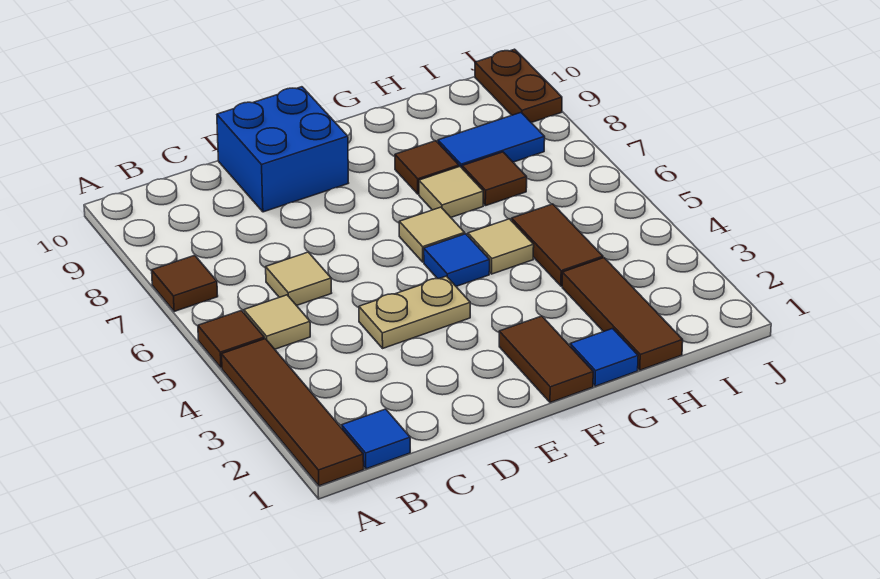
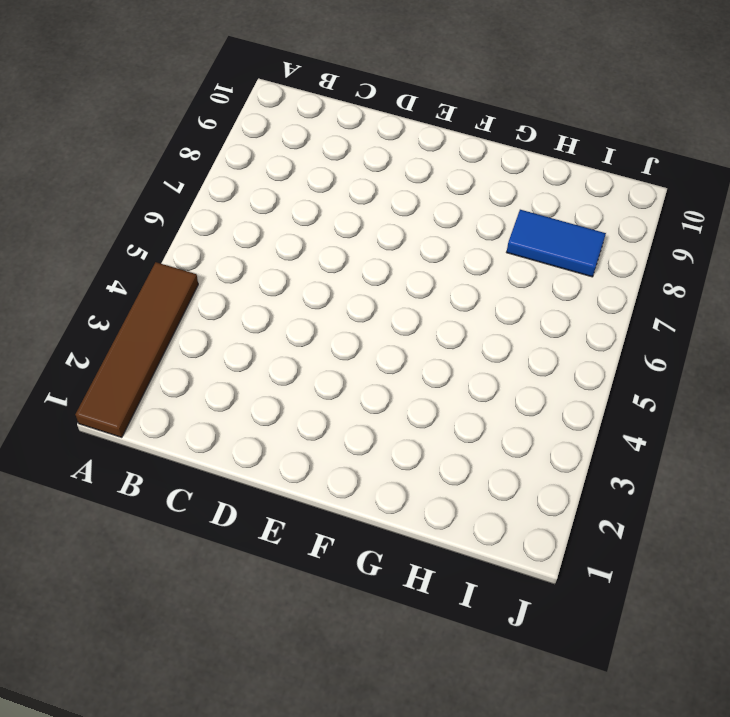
none -> brown 1x1 tile [198,311,264,368]
none -> brown 1x1 tile [152,255,218,312]
none -> blue 1x1 tile [342,409,410,469]

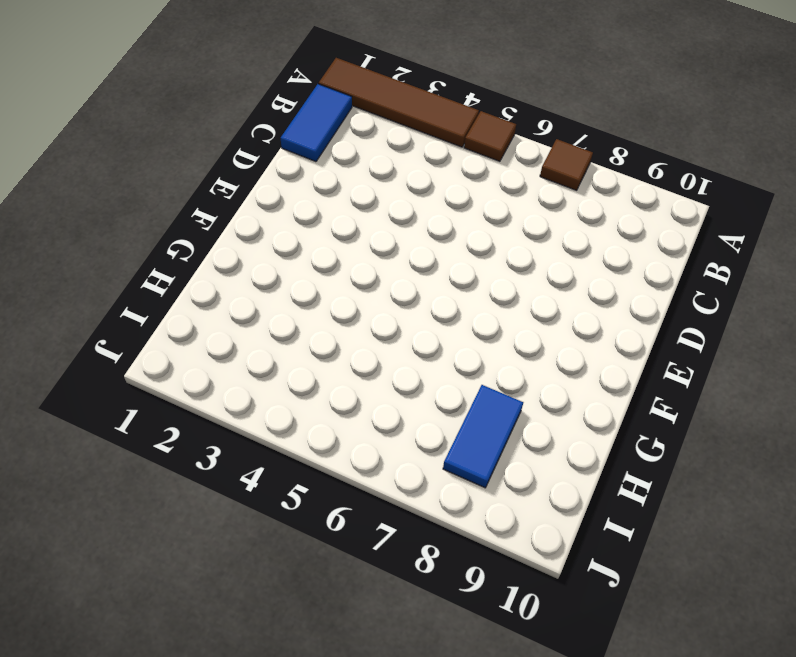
blue 1x2 tile [281,84,352,162] -> blue 1x1 tile [342,409,410,469]
none -> tan 1x1 tile [244,295,310,349]
none -> tan 1x1 tile [266,252,331,306]
none -> tan 1x2 plate [359,276,470,348]

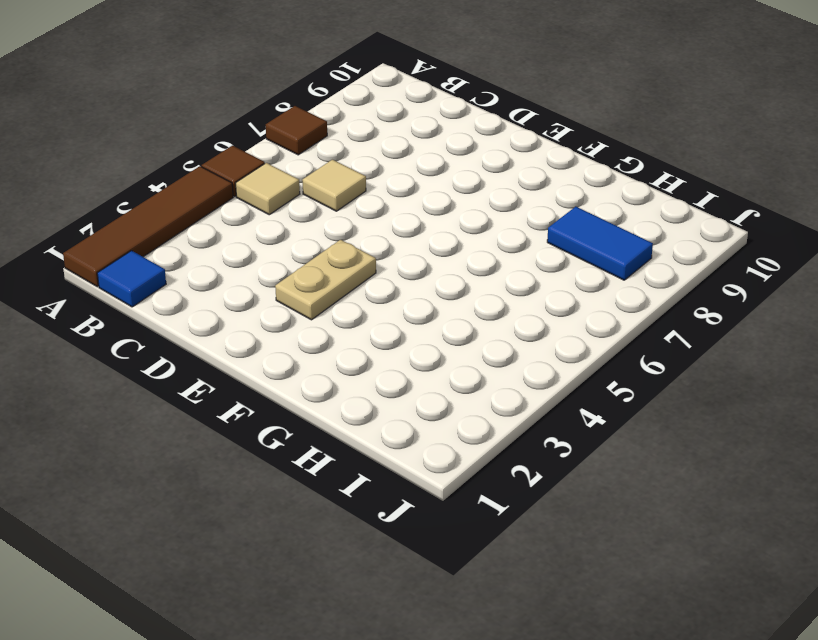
tan 1x2 plate [275,240,376,320] -> tan 1x2 plate turned to [359,276,470,348]
none -> blue 2x2 brick [217,87,348,212]
none -> brown 1x2 tile [499,316,593,403]
none -> blue 1x1 tile [424,234,490,286]

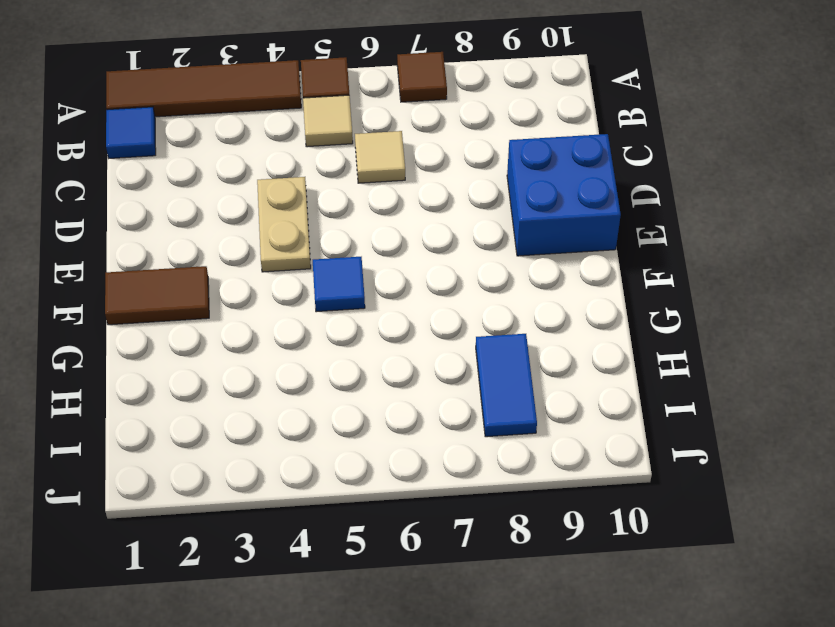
none -> tan 1x1 tile [399,207,465,262]
none -> blue 1x1 tile [570,329,638,386]
none -> tan 1x1 tile [468,219,534,274]

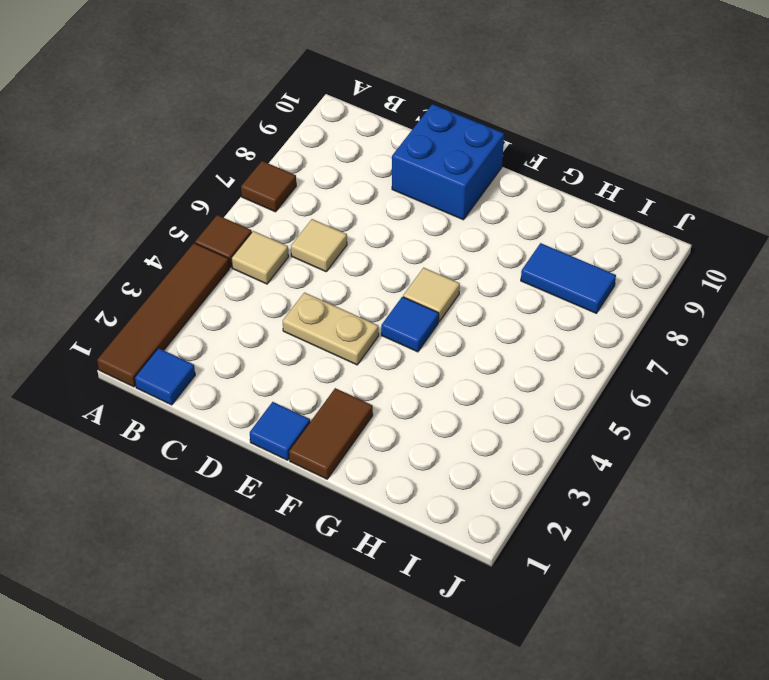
blue 1x1 tile [250,402,310,460] -> blue 1x1 tile moved to [570,329,638,386]
none -> tan 1x1 tile [468,219,534,274]
none -> tan 1x1 tile [419,167,483,217]
none -> brown 1x1 tile [395,141,459,194]

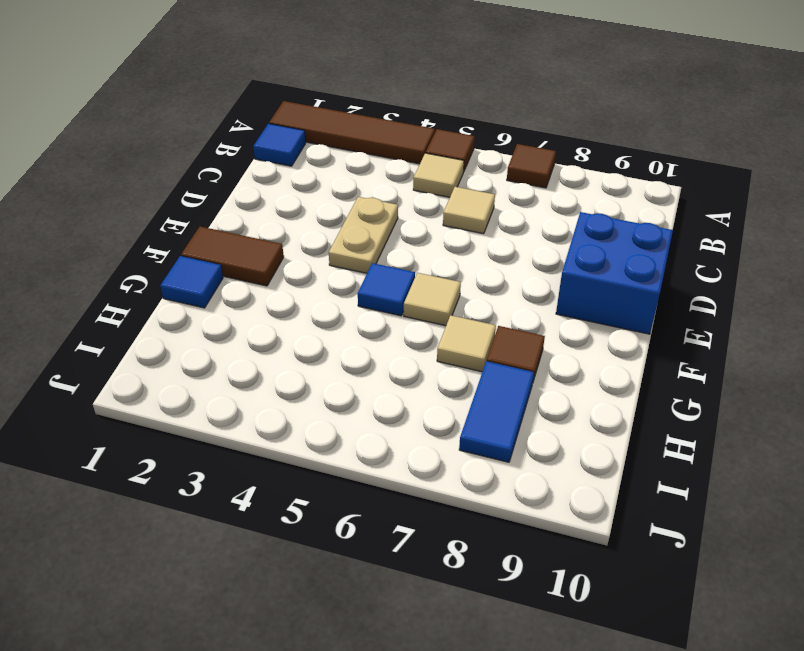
none -> tan 1x1 tile [468,219,534,274]
none -> brown 1x3 tile [562,258,683,370]
none -> brown 1x2 tile [512,204,603,286]

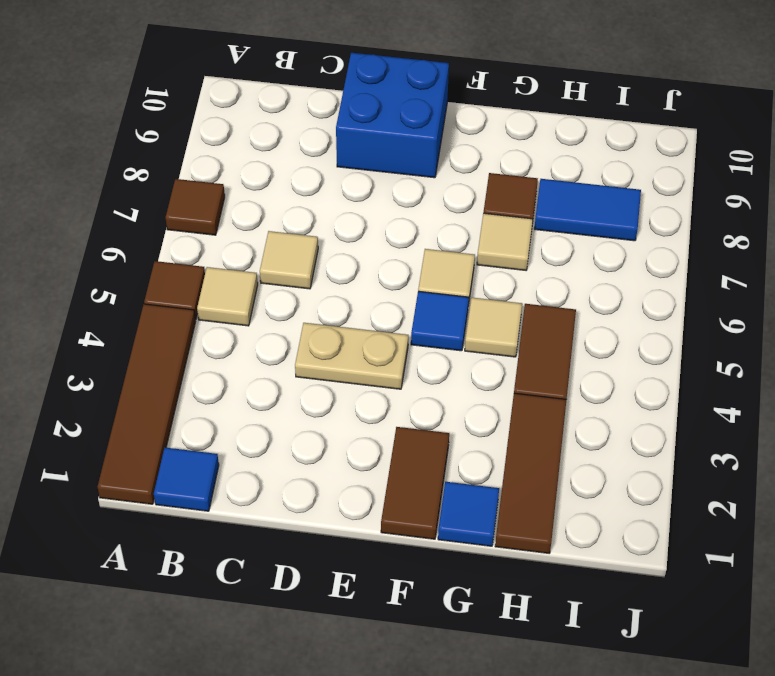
none -> brown 1x1 tile [462,152,527,206]
none -> brown 1x2 plate [475,49,562,123]

